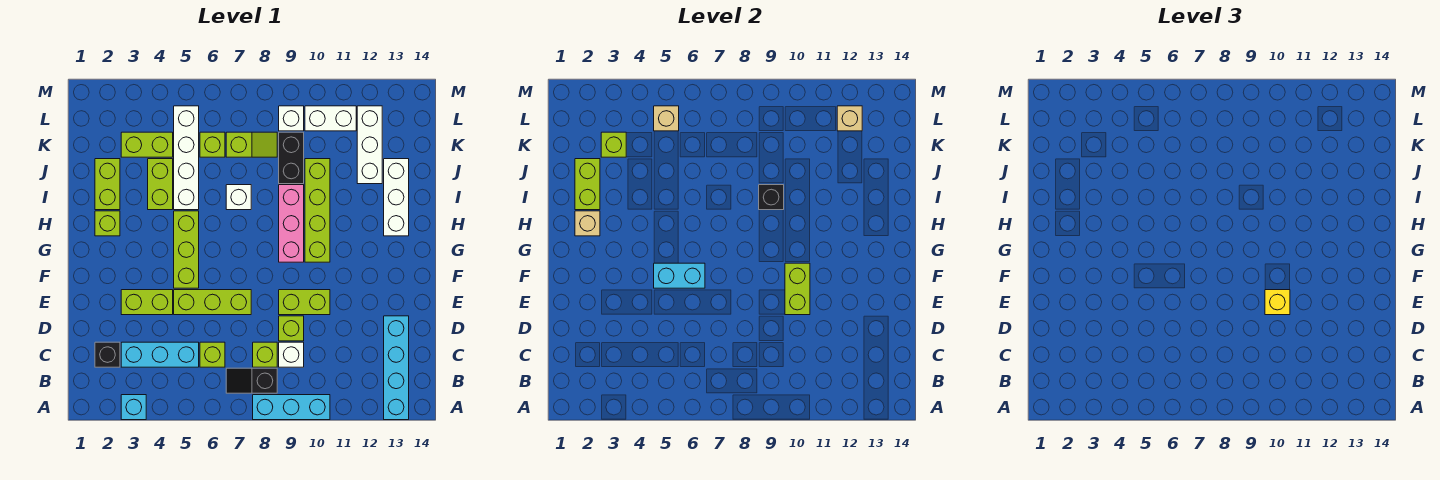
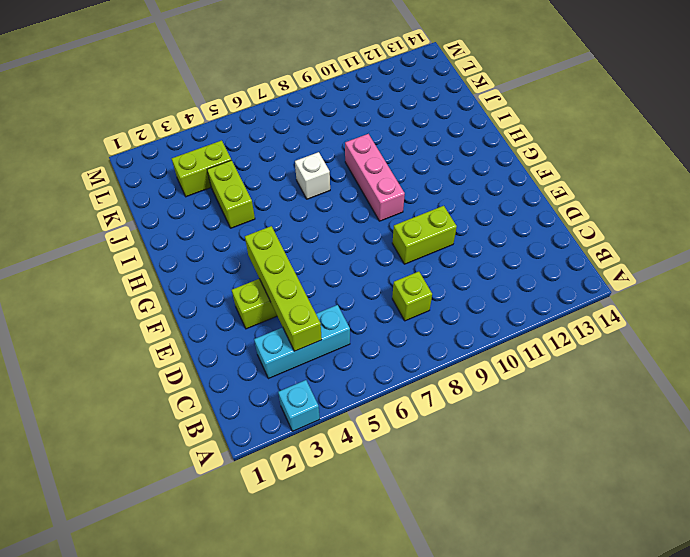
lime 1x4 brick [245,226,322,351] -> lime 1x4 brick moved to [305,159,330,262]
none -> cyan 1x3 brick [253,395,330,420]
none -> cyan 1x4 brick [384,316,409,420]
none -> black 1x2 slope [226,368,277,393]
none -> black 1x1 brick [95,342,120,367]

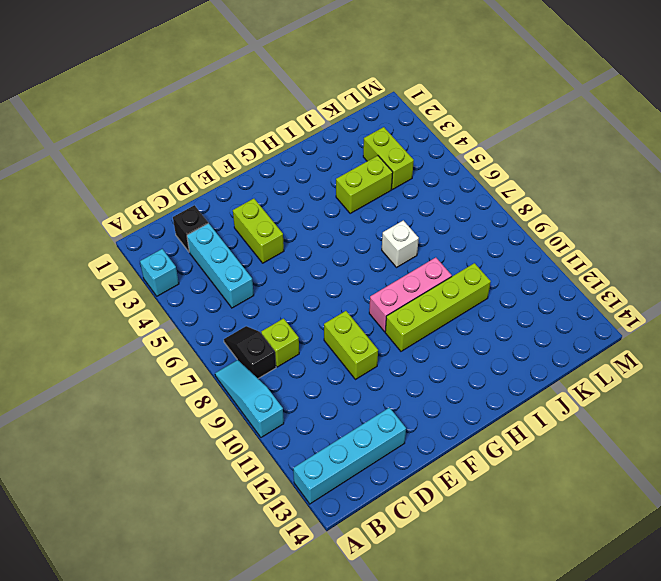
cyan 1x3 slope [215,360,284,437] -> cyan 1x3 brick [253,395,330,420]
none -> lime 1x1 brick [200,342,225,367]
none -> white 1x1 brick [279,342,304,367]
none -> lime 1x1 brick [279,316,304,341]
none -> lime 1x3 brick [174,290,251,315]

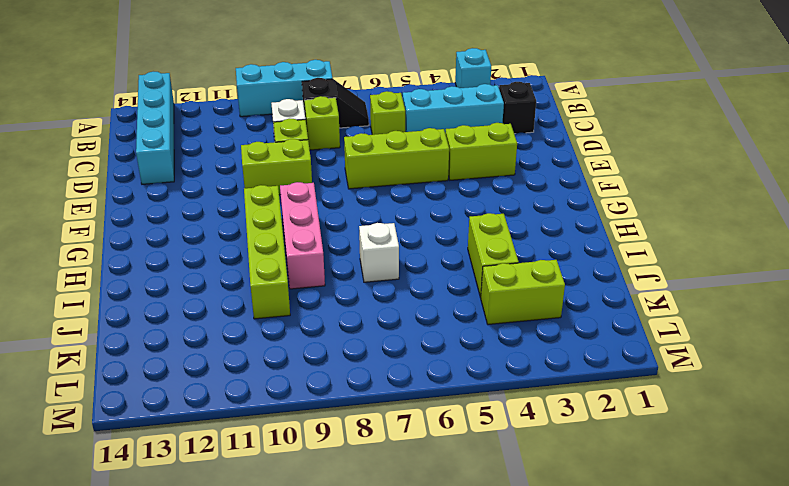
none -> lime 1x3 brick [174,211,199,288]
none -> lime 1x1 brick [95,211,120,236]
none -> white 1x3 brick [384,159,409,236]
none -> lime 1x2 brick [95,159,120,210]

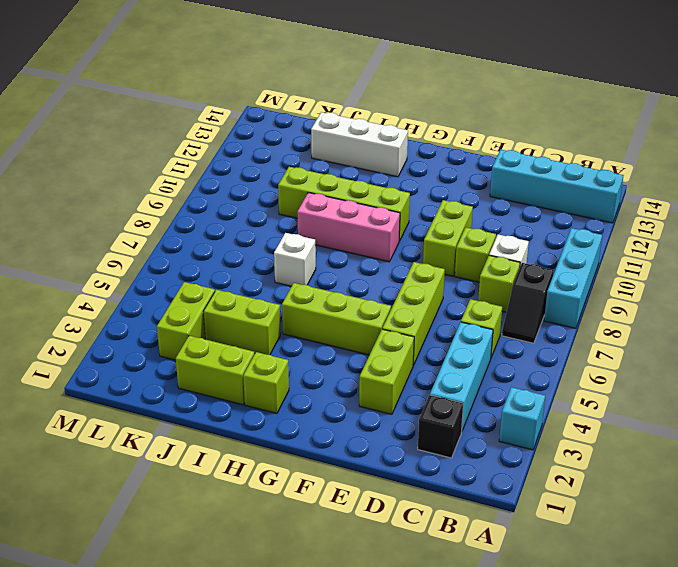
none -> white 1x4 brick [174,106,199,210]
none -> black 1x2 brick [279,132,304,184]
none -> white 1x3 brick [357,106,382,184]
none -> lime 1x1 brick [200,132,225,157]

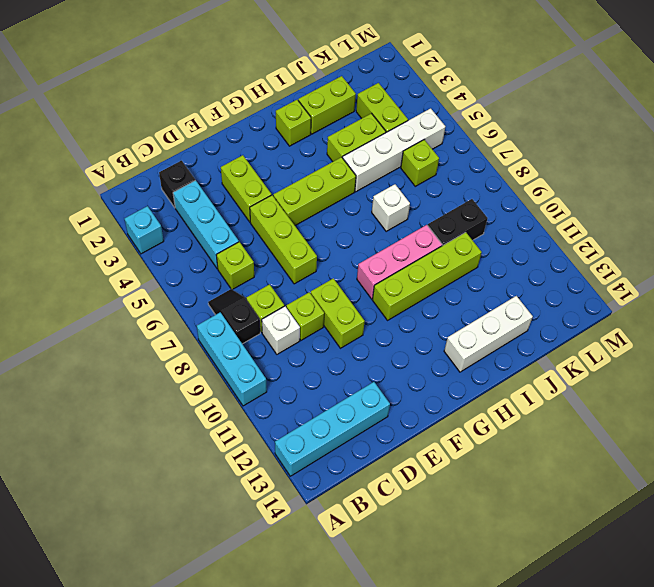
none -> white 1x3 brick [357,106,382,184]
none -> lime 1x2 slope [226,132,277,157]
none -> white 1x1 brick [279,106,304,131]
none -> white 1x2 brick [305,106,356,131]

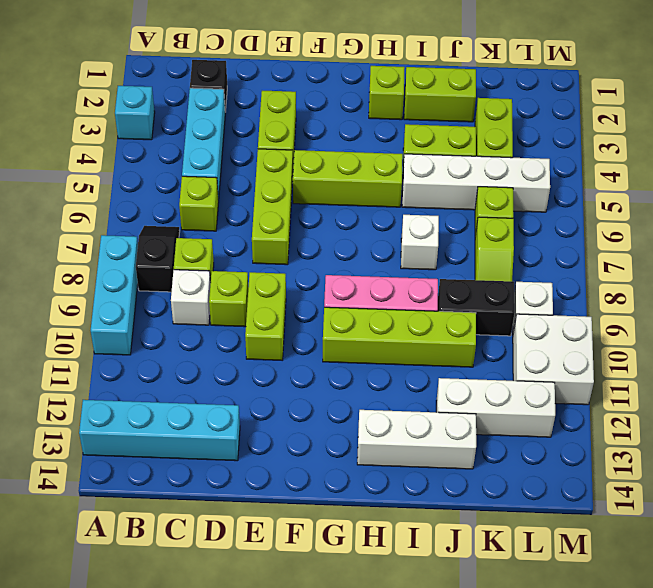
white 2x2 brick [513,314,594,405] -> white 1x2 brick [305,106,356,131]
none -> lime 1x2 brick [785,263,810,315]
none -> cyan 1x2 brick [654,263,705,288]
none -> tan 1x1 brick [575,211,600,236]
none -> lime 1x2 brick [575,159,600,210]

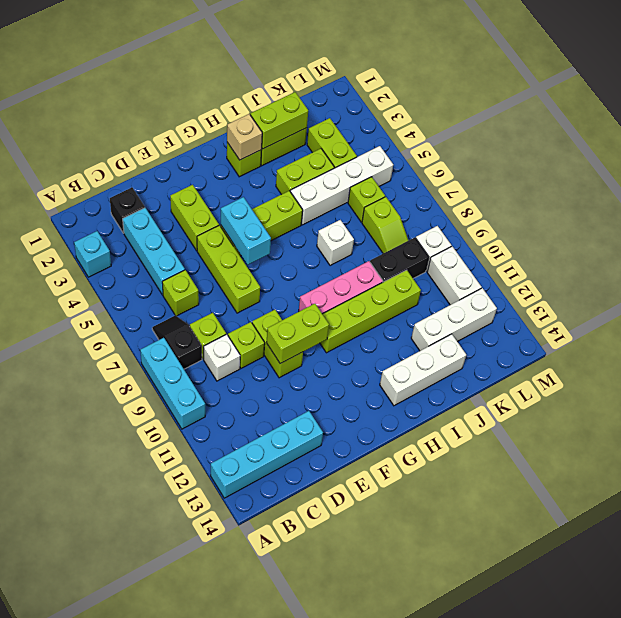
none -> black 1x1 brick [759,185,784,210]
none -> lime 1x1 brick [601,132,626,157]
none -> tan 1x1 brick [654,106,679,131]
none -> tan 1x1 brick [837,106,862,131]

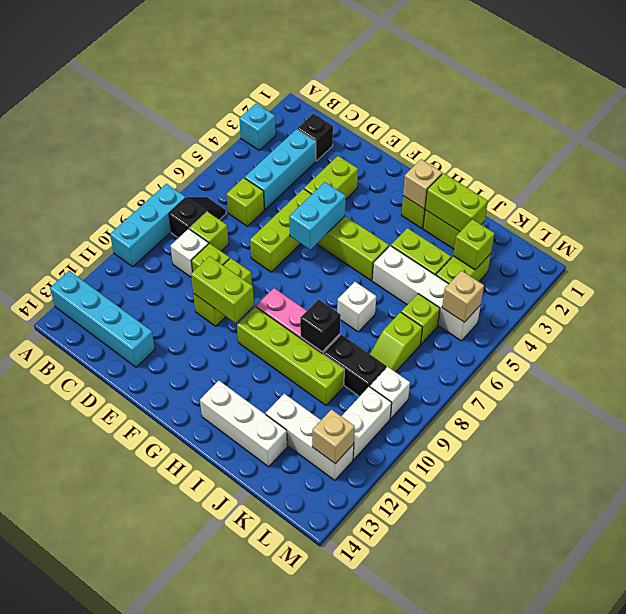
none -> yellow 1x1 brick [1265,290,1290,315]

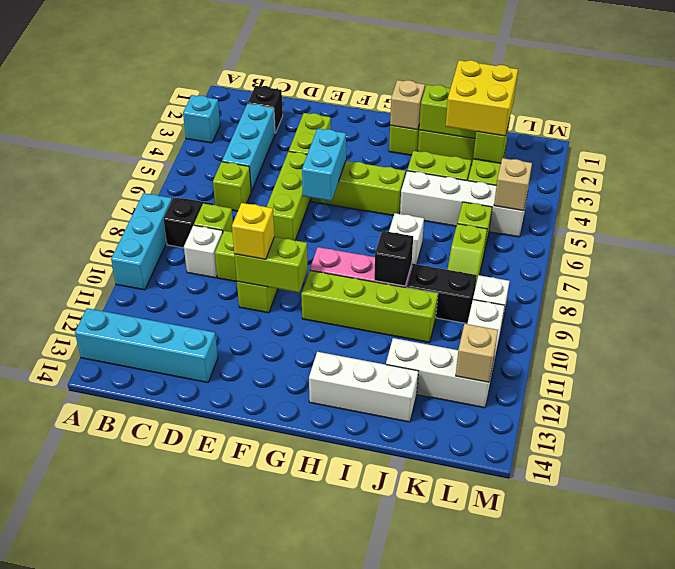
yellow 2x2 brick [446,60,518,136] -> none

